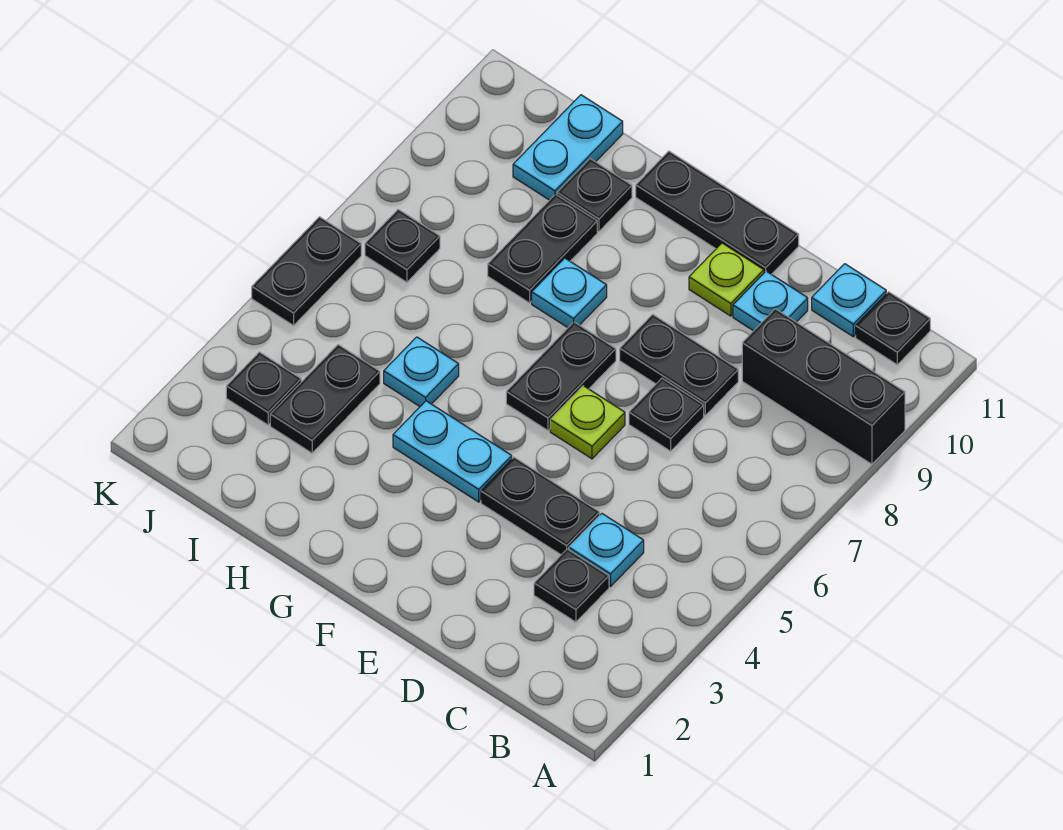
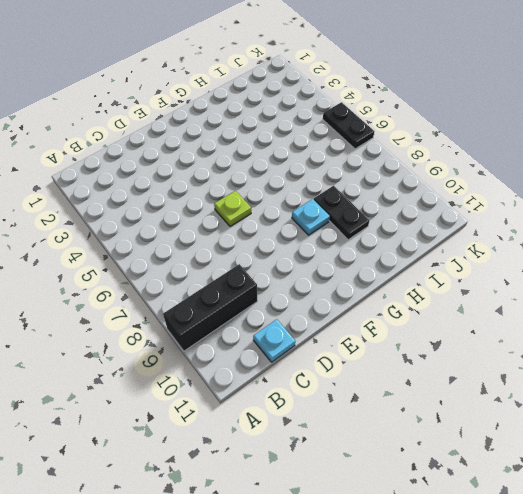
none -> black 1x1 plate [856,292,930,365]
none -> black 1x1 plate [534,549,609,622]
none -> cyan 1x1 plate [569,514,644,586]

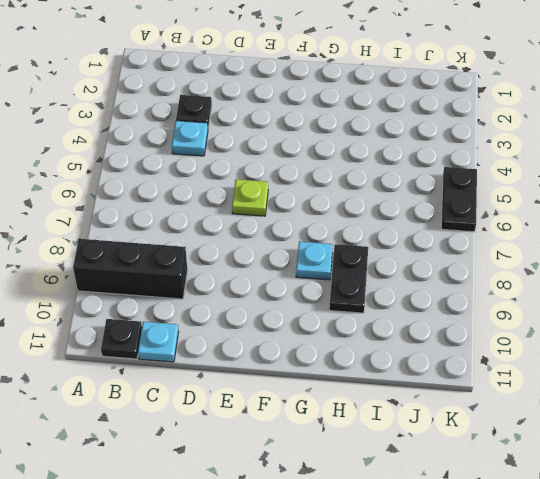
none -> black 1x2 plate [481,457,600,555]
none -> black 1x1 plate [629,378,704,451]
none -> black 1x2 plate [620,314,738,415]

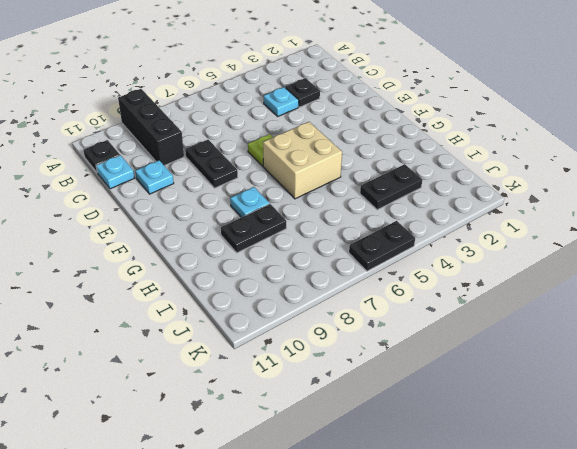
tan 2x2 brick [263,122,342,199] -> black 1x2 plate [506,322,616,431]
none -> black 1x2 plate [481,457,600,555]
none -> black 1x1 plate [629,378,704,451]
none -> lime 1x1 plate [689,243,764,316]

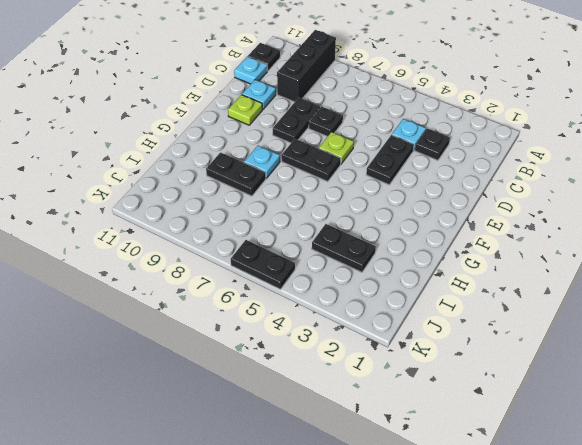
none -> black 1x3 plate [636,151,799,274]
none -> cyan 1x2 plate [393,401,512,502]
none -> cyan 1x1 plate [384,337,459,406]

